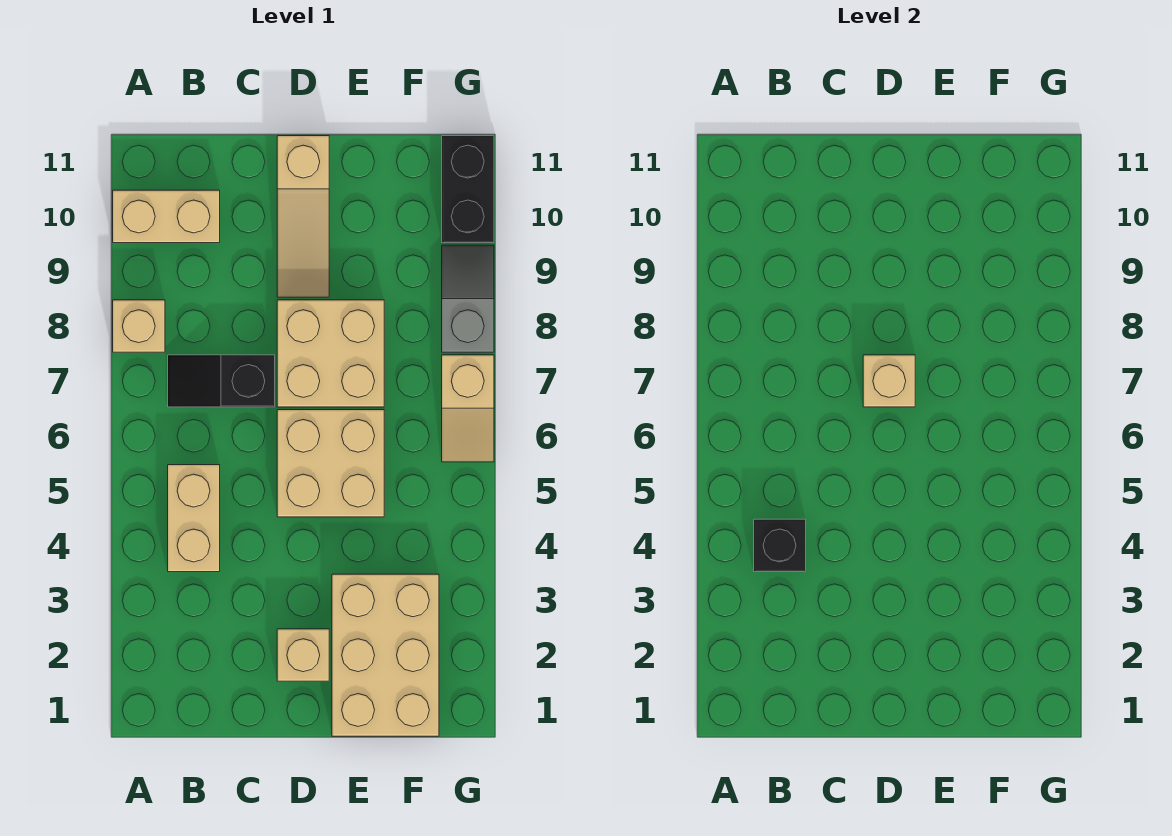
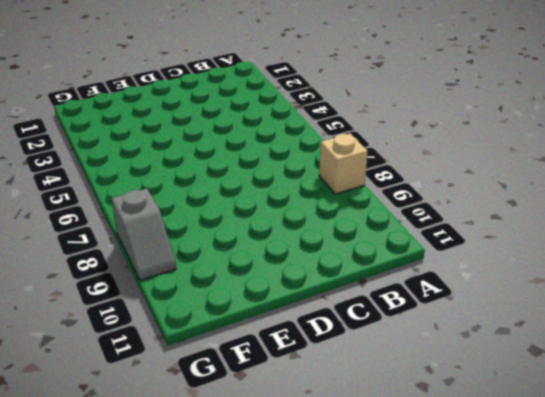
none -> tan 1x2 brick [113,190,220,243]
none -> tan 1x2 brick [168,465,220,572]
none -> black 1x2 slope [168,355,275,407]

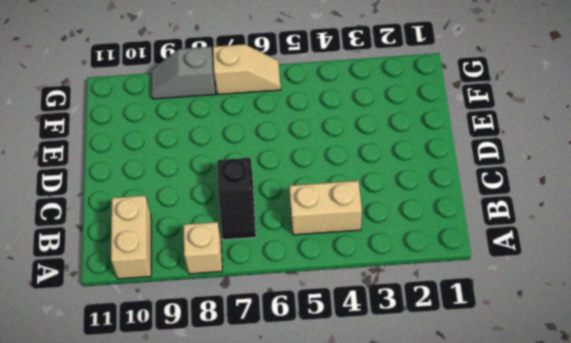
none -> tan 1x1 brick [277,629,329,681]
none -> tan 2x2 brick [277,410,384,517]
none -> tan 2x2 brick [277,300,384,407]

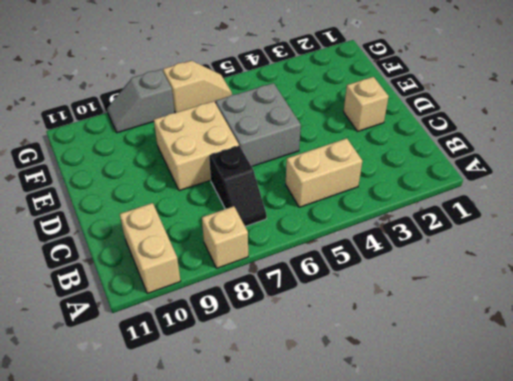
grey 2x2 brick [216,83,301,166] -> tan 2x2 brick [277,410,384,517]
none -> tan 1x3 slope [277,136,329,297]
none -> tan 2x3 brick [332,574,439,736]
none -> black 1x2 brick [442,136,494,243]

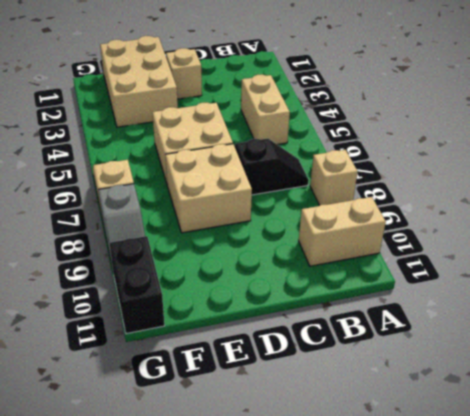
none -> tan 1x3 slope [277,136,329,297]
none -> black 1x1 brick [754,519,806,572]
none -> tan 1x1 brick [863,355,915,407]

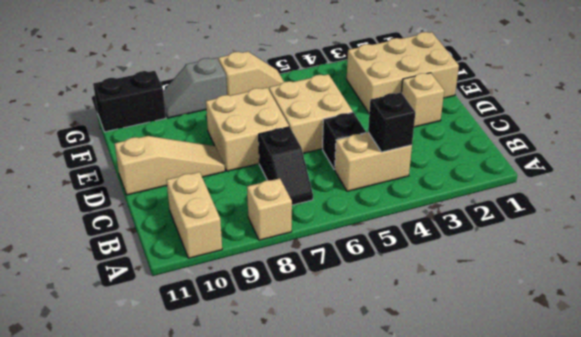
black 1x1 brick [323,112,366,169] -> none
none -> tan 1x1 brick [863,355,915,407]

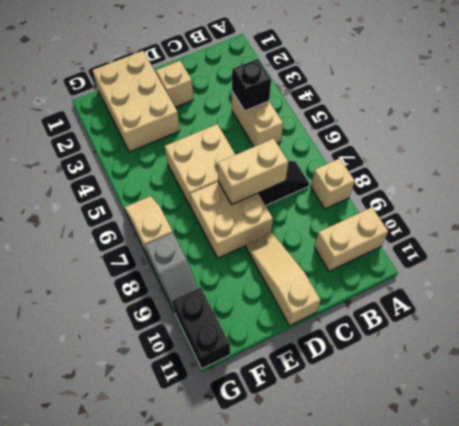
tan 1x2 brick [218,138,288,205] -> tan 1x1 brick [863,355,915,407]

